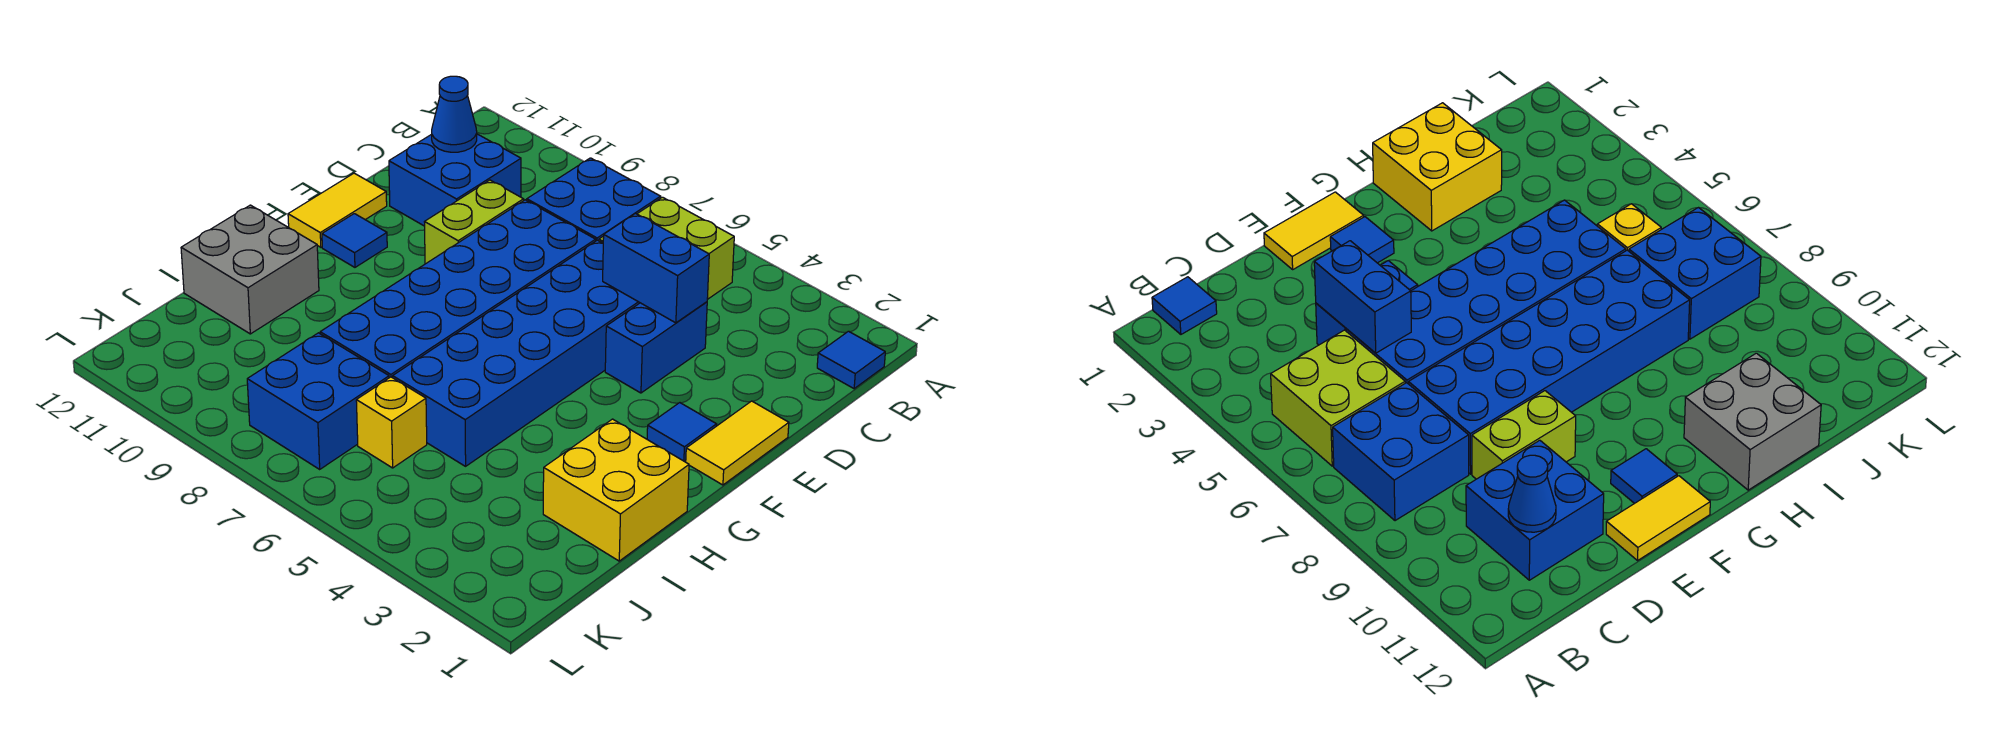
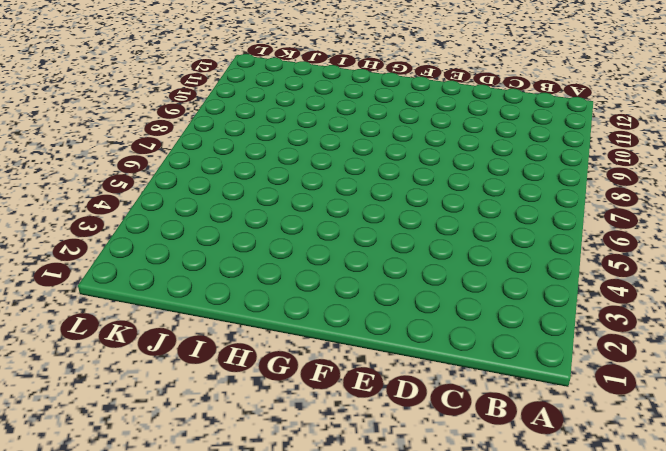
none -> blue 1x1 tile [817,331,885,389]
none -> lime 2x2 brick [599,197,734,300]
none -> blue 2x2 brick [527,158,661,241]

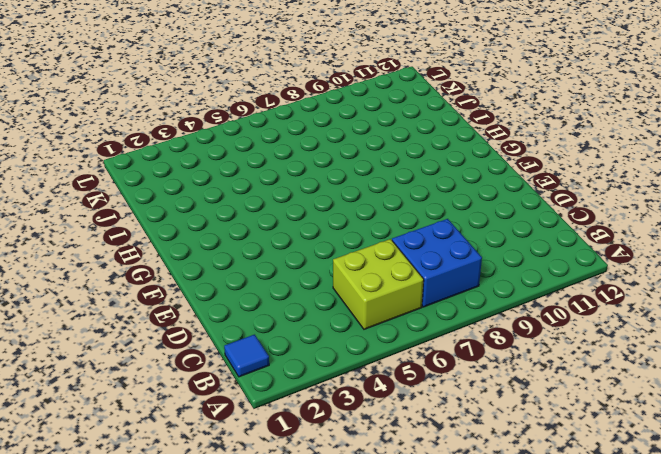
none -> blue 2x2 brick [389,134,521,226]
none -> blue 1x2 brick [605,302,707,393]
none -> blue 2x6 brick [393,240,640,466]

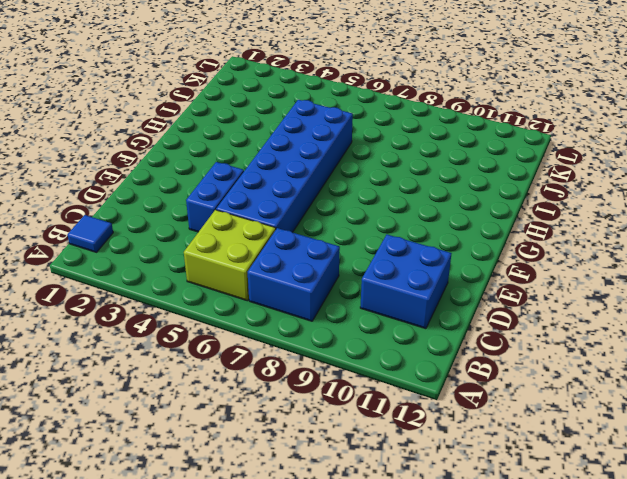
none -> blue 2x6 brick [320,200,596,378]
none -> lime 1x2 brick [425,180,524,264]
none -> yellow 1x2 tile [686,401,789,485]

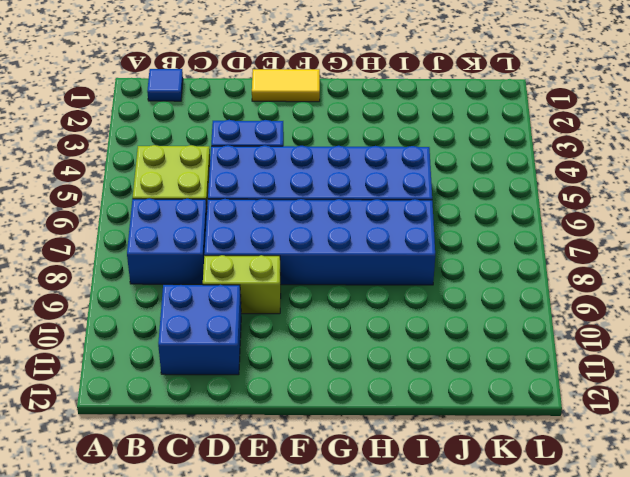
none -> yellow 1x2 tile [288,173,387,247]
none -> blue 1x1 tile [647,403,716,462]
none -> blue 1x1 tile [322,214,387,267]

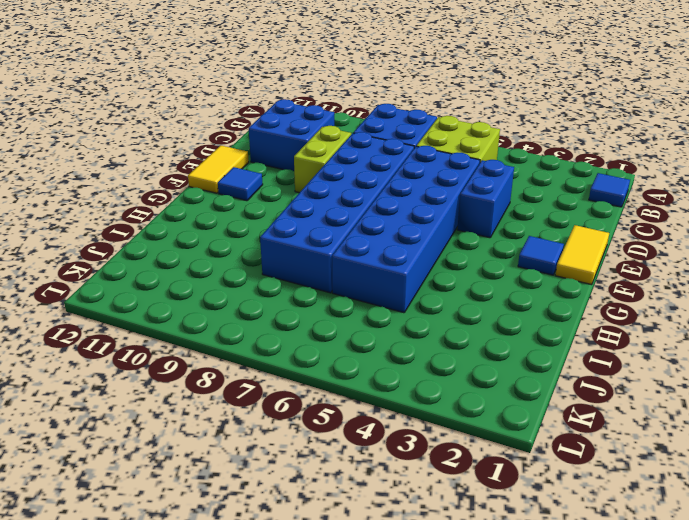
none -> yellow 2x2 brick [543,419,689,561]
none -> grey 2x2 brick [181,205,319,334]
none -> yellow 1x1 brick [356,377,427,468]

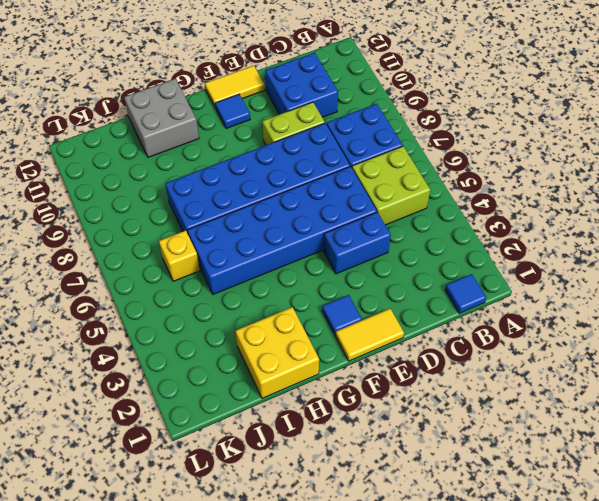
none -> blue 2x2 brick [247,333,389,469]
none -> blue 1x1 cone [432,76,477,152]
none -> blue 1x2 brick [603,213,709,323]

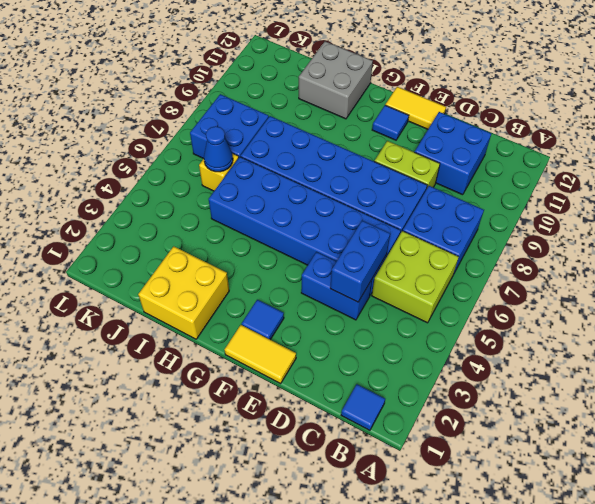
blue 1x1 cone [204,126,233,172] -> blue 1x1 cone moved to [432,76,477,152]

